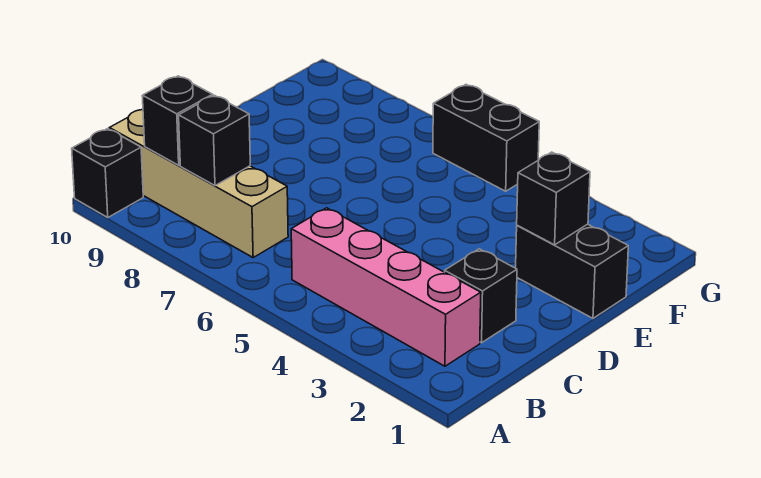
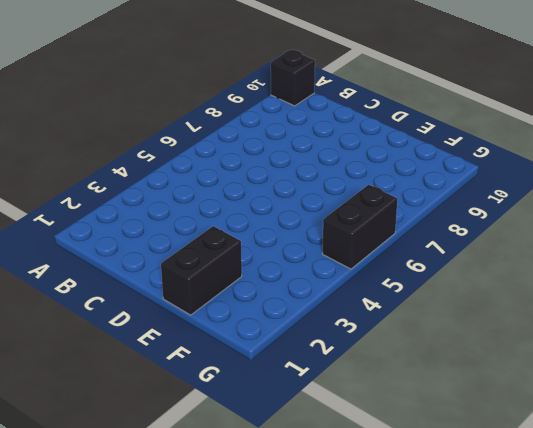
none -> pink 1x4 brick [291,208,481,366]
none -> tan 1x4 brick [109,110,288,257]

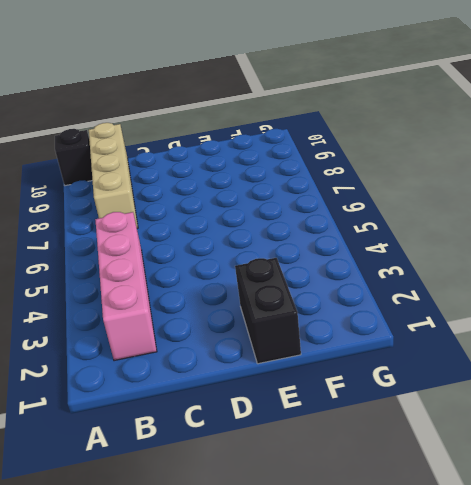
none -> black 1x1 brick [445,249,517,343]
none -> black 1x2 brick [433,85,539,191]

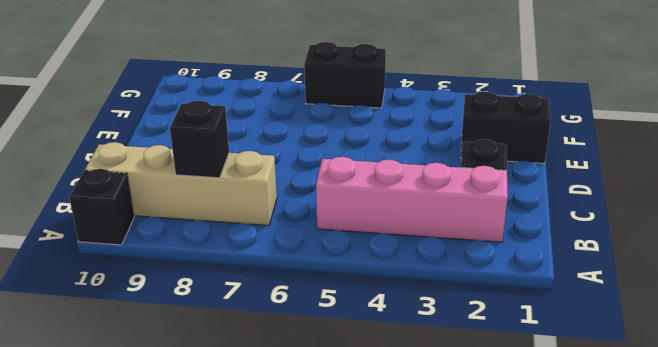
none -> black 1x1 brick [142,76,213,165]
none -> black 1x1 brick [517,152,590,245]

